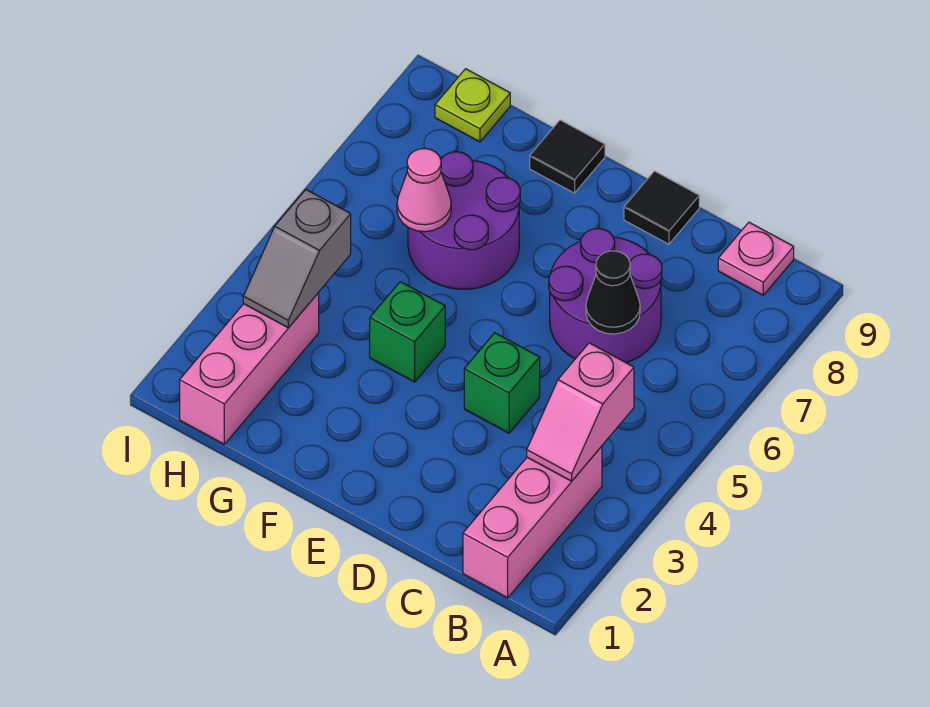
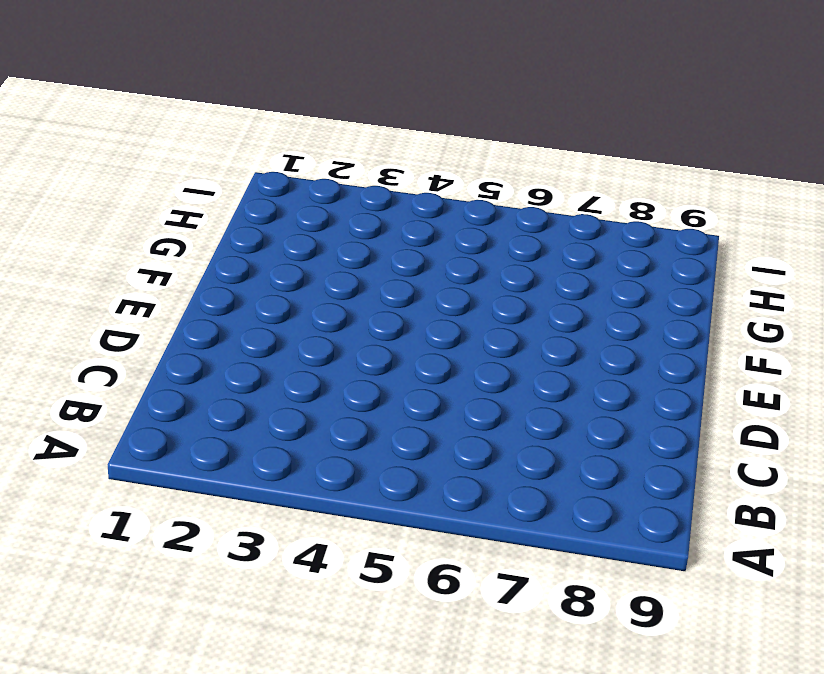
none -> pink 1x3 brick [463,446,602,598]
none -> pink 1x1 plate [718,222,794,295]
none -> purple 2x2 round brick [549,228,662,363]

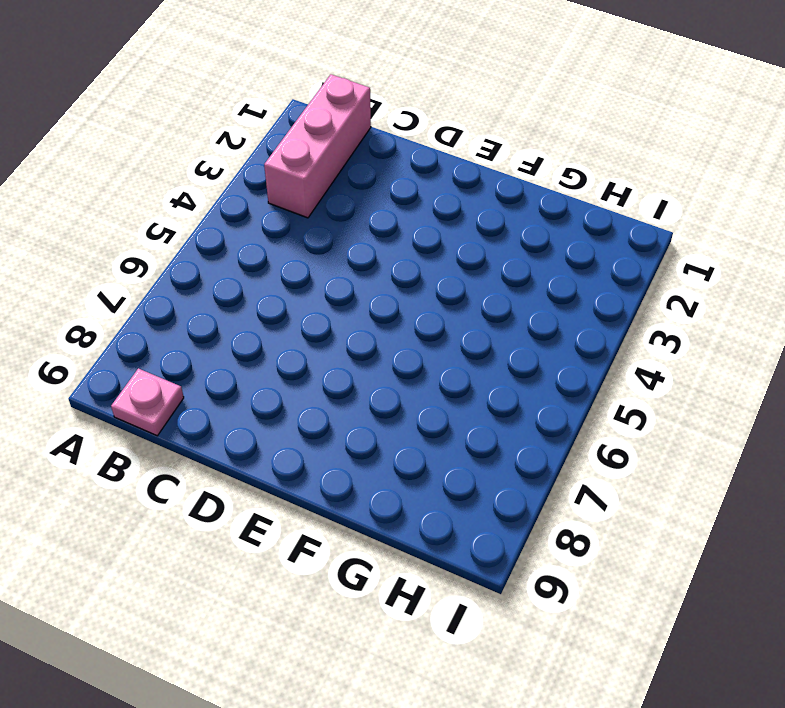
none -> purple 2x2 round brick [549,228,662,363]
none -> green 1x1 brick [464,333,540,433]
none -> black 1x1 tile [624,171,699,244]

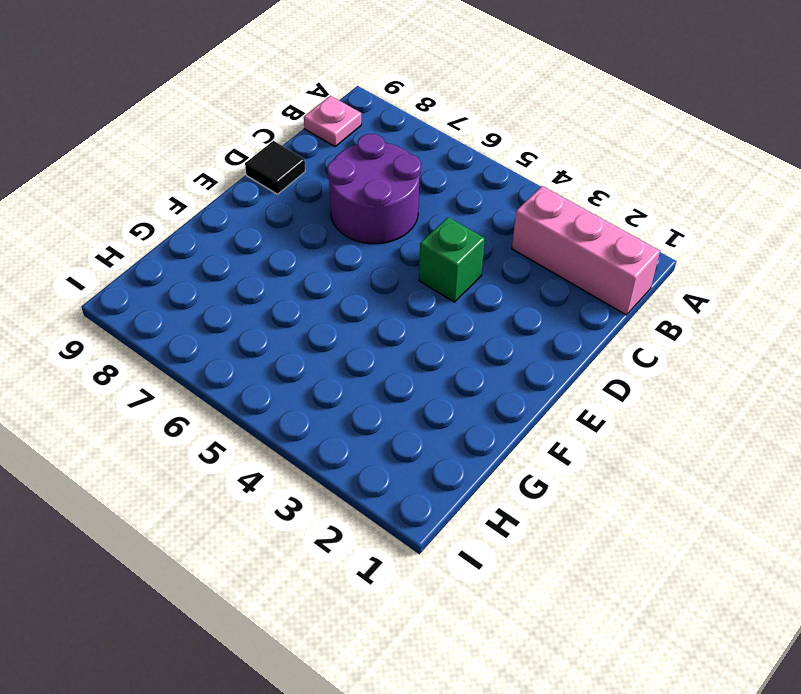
none -> green 1x1 brick [370,282,445,382]
none -> purple 2x2 round brick [408,152,520,289]
none -> black 1x1 tile [530,120,605,193]

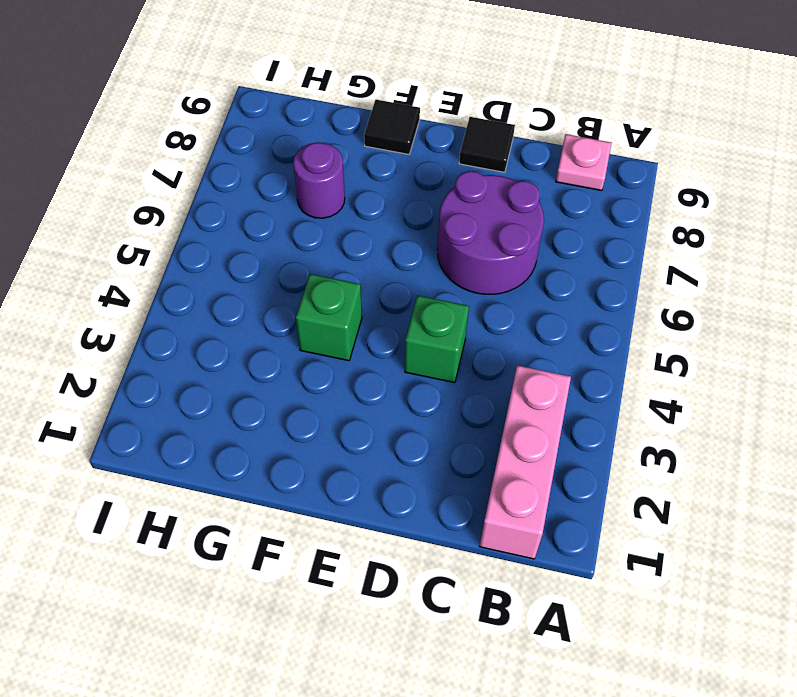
purple 1x1 round brick [293,142,345,218] -> purple 2x2 round brick [408,152,520,289]
none -> pink 1x3 brick [180,293,319,444]
none -> lime 1x1 plate [435,69,510,142]
none -> pink 1x2 slope [527,343,634,481]

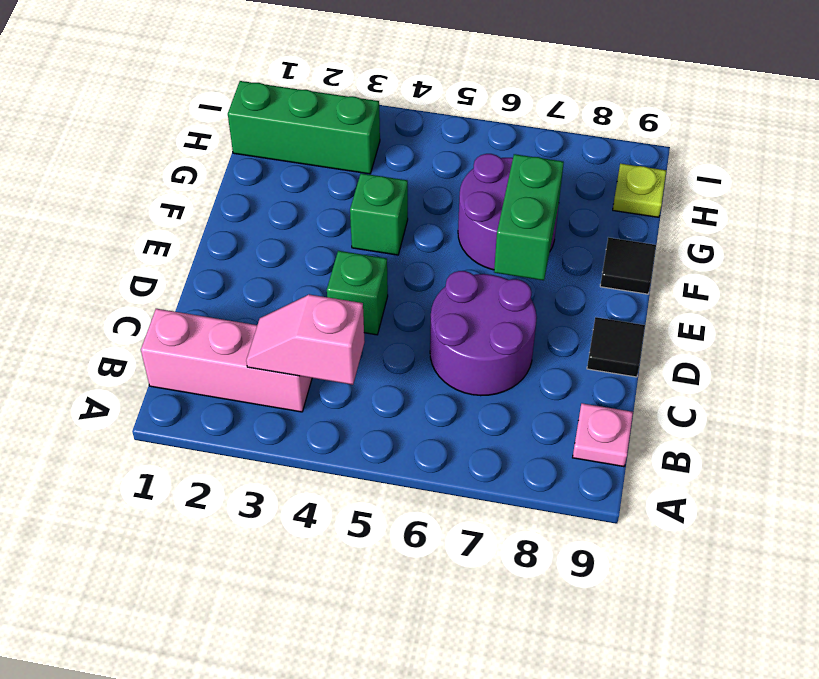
green 1x2 brick [494,154,564,280] -> none
green 1x3 brick [228,81,380,174] -> pink 1x3 brick [180,293,319,444]
none -> black 1x1 cone [586,251,640,334]
none -> pink 1x1 cone [397,149,451,232]
none -> grey 1x2 slope [243,190,351,328]

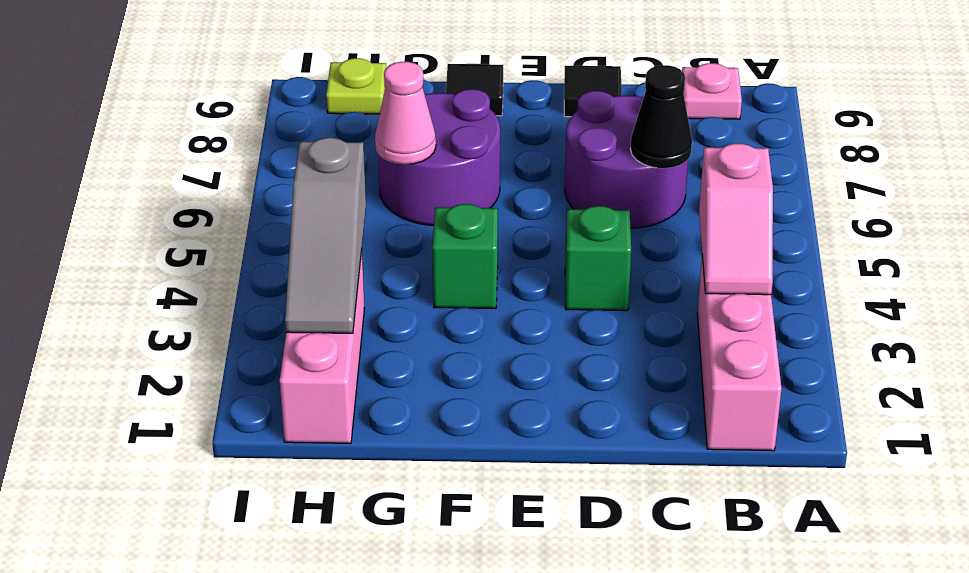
grey 1x3 slope [285,138,366,333] -> grey 1x2 slope [243,190,351,328]

